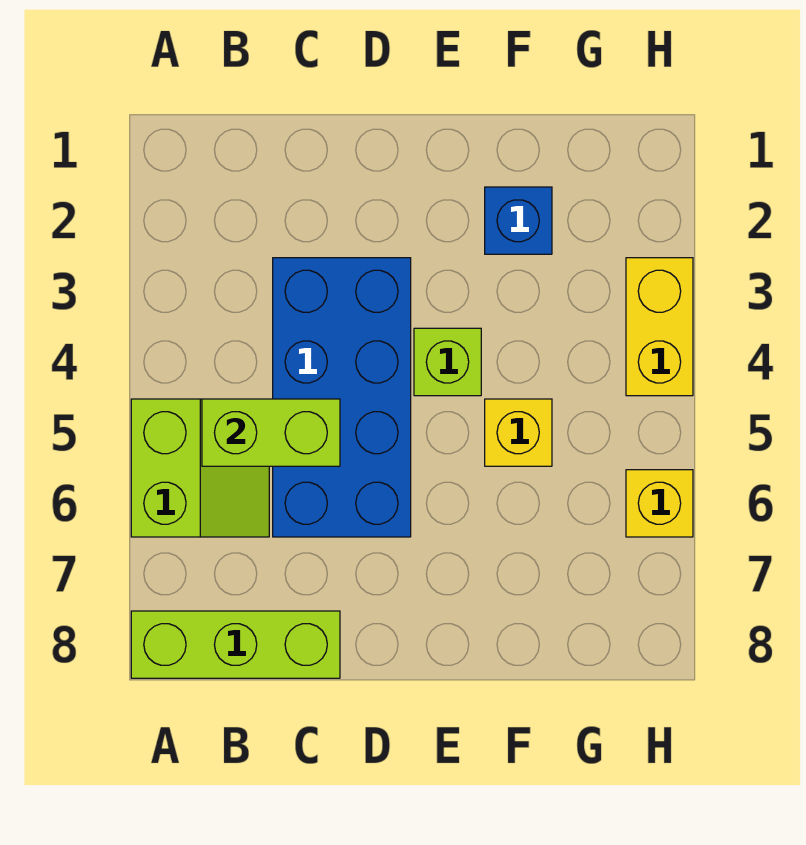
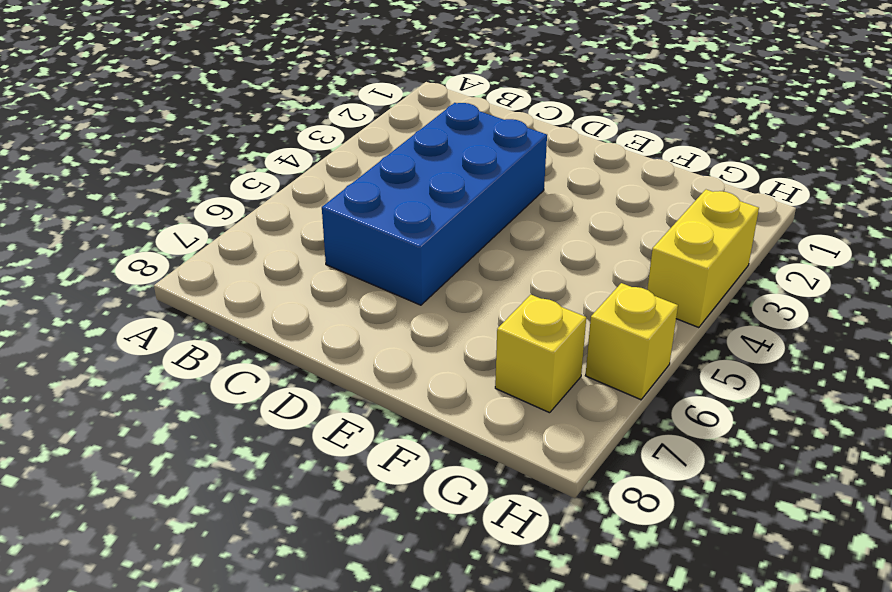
yellow 1x1 brick [495,295,586,413] -> yellow 1x1 brick moved to [485,399,552,466]
none -> lime 2x2 slope [131,399,269,537]
none -> lime 1x3 brick [131,611,340,678]

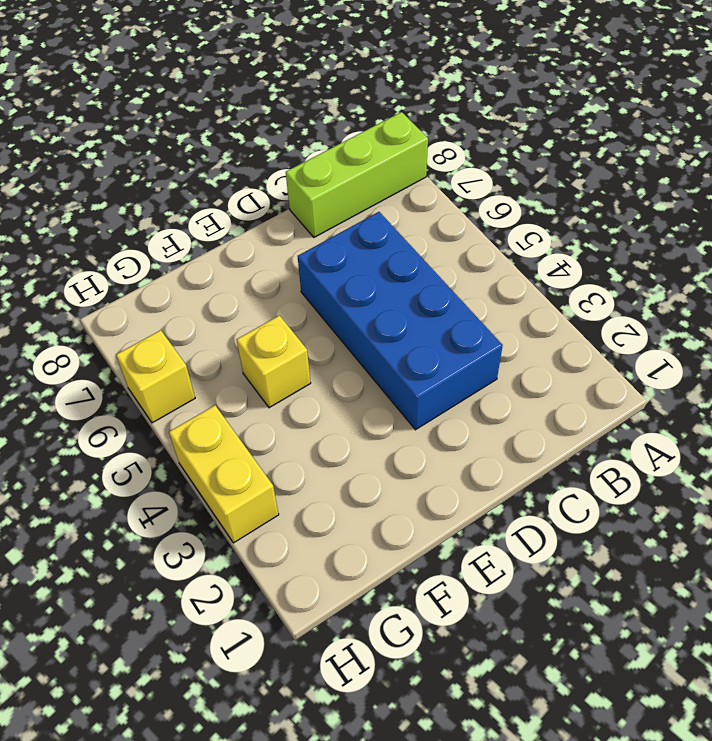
none -> lime 2x2 slope [131,399,269,537]
none -> lime 1x1 brick [414,328,481,396]

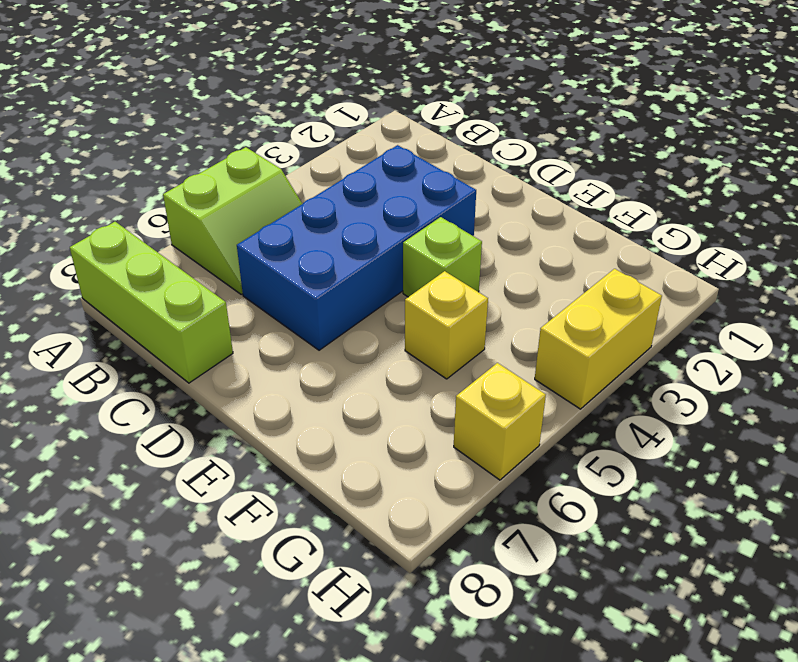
none -> blue 1x1 brick [485,187,552,254]
none -> lime 1x2 brick [202,399,340,466]

